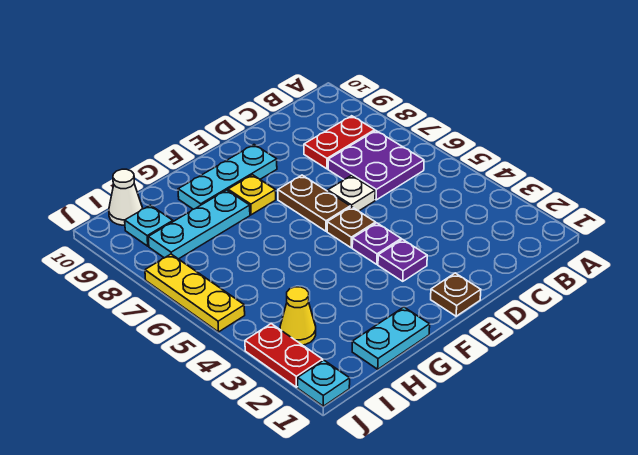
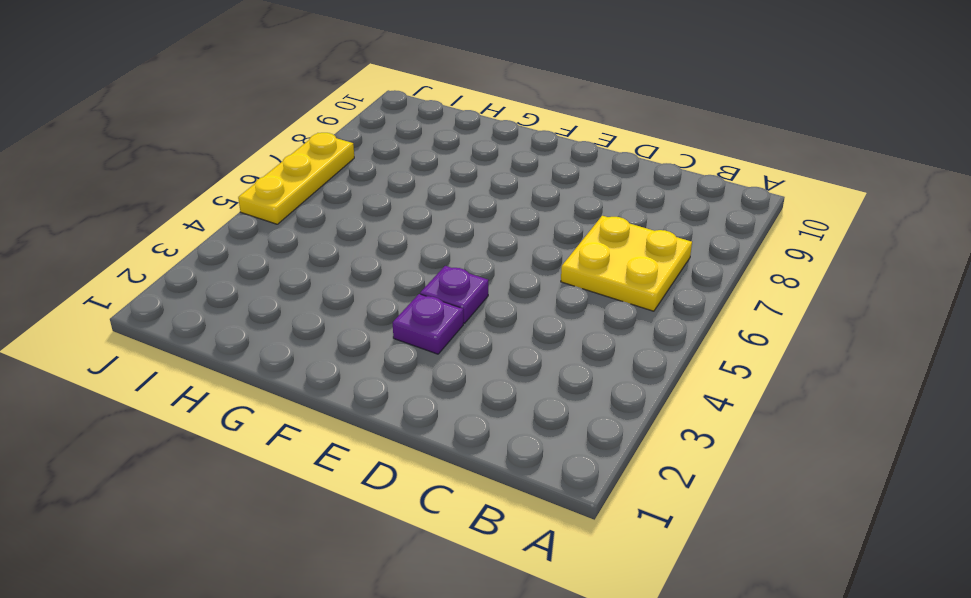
yellow 2x2 plate [561,216,692,311] -> purple 2x2 plate [328,131,424,200]
none -> red 1x2 plate [304,116,375,169]
none -> white 1x1 plate [328,176,375,211]
none -> brown 1x1 plate [431,273,481,316]

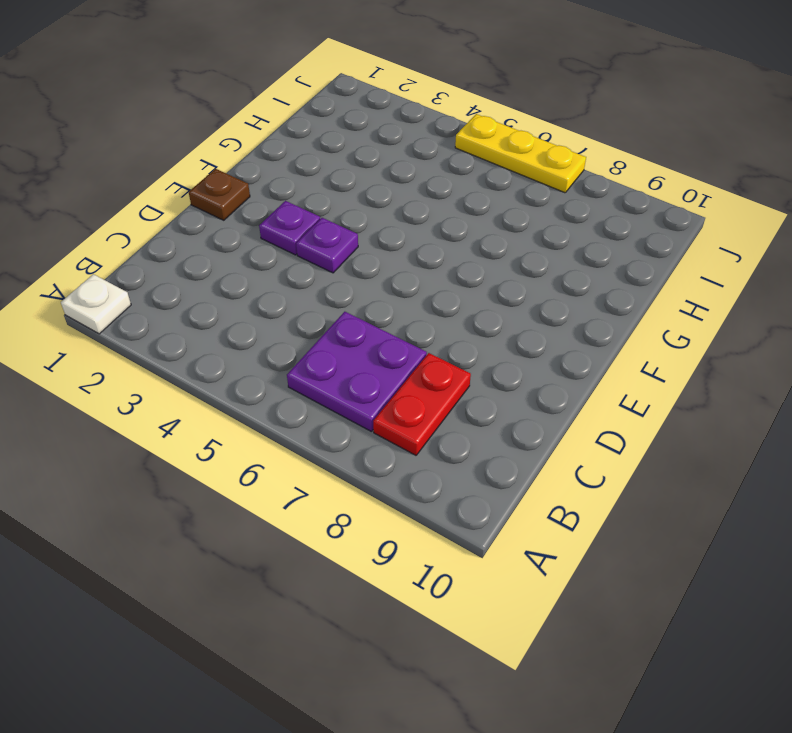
white 1x1 plate [61,274,131,334] -> white 1x1 plate moved to [328,176,375,211]
none -> brown 1x1 plate [327,207,376,248]
none -> brown 1x2 plate [278,175,350,231]
none -> cyan 1x3 plate [178,145,277,209]

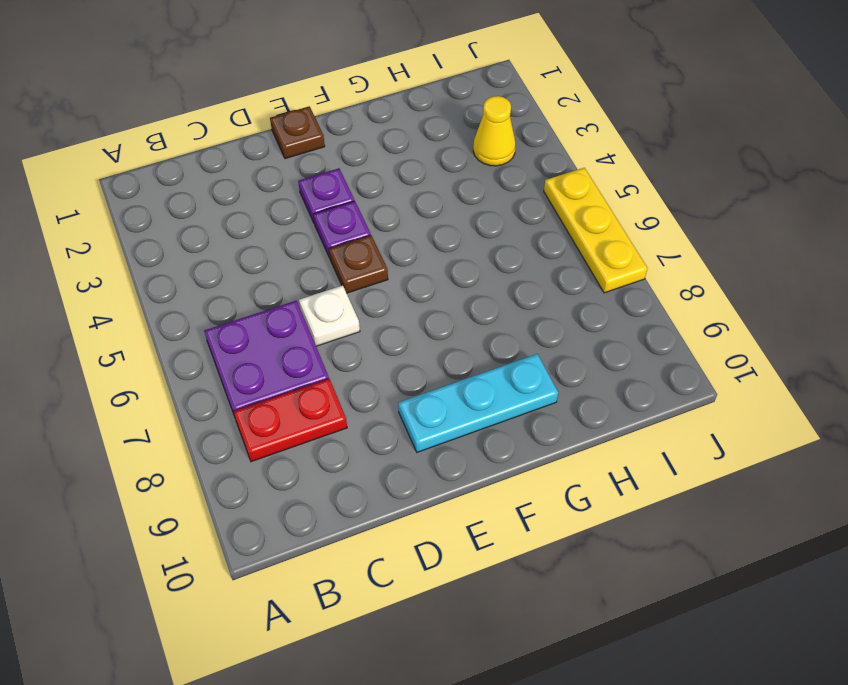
none -> brown 1x2 plate [278,175,350,231]
none -> yellow 1x1 plate [228,175,276,215]
none -> cyan 1x2 plate [352,307,430,369]

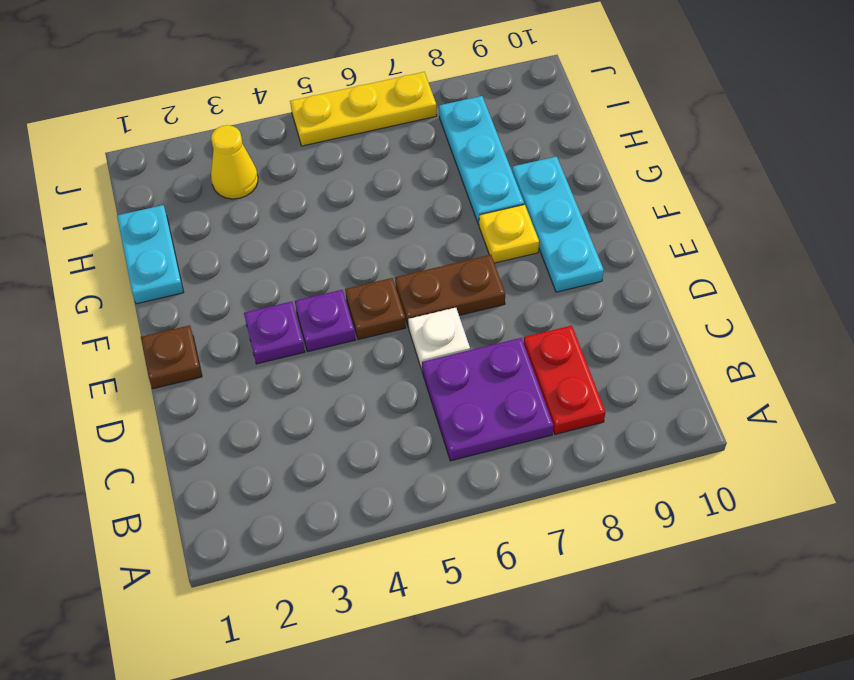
none -> cyan 1x1 plate [125,205,173,246]
none -> white 1x1 cone [109,169,142,225]
none -> cyan 1x1 plate [298,360,350,406]

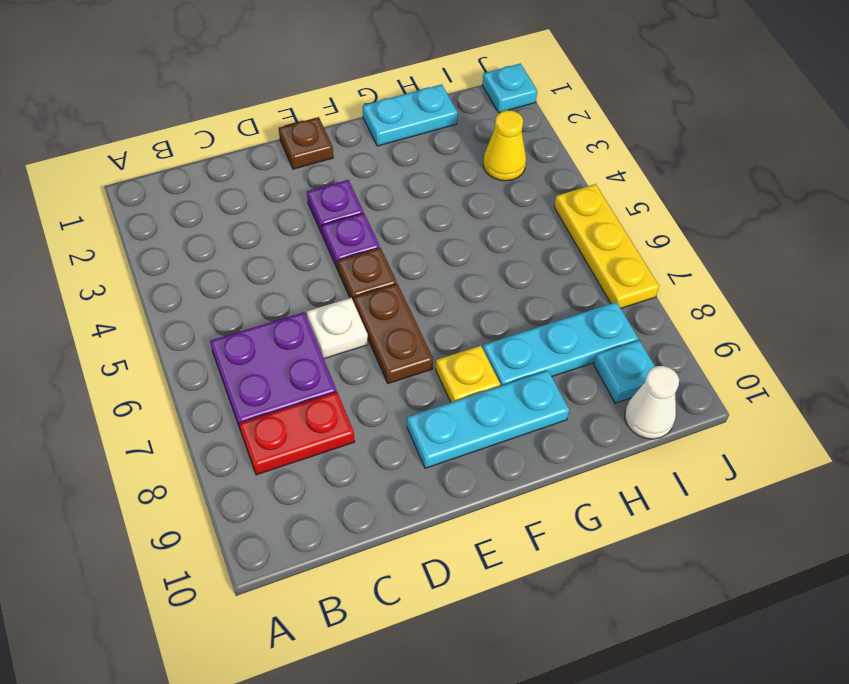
none -> red 1x2 plate [245,324,323,387]

